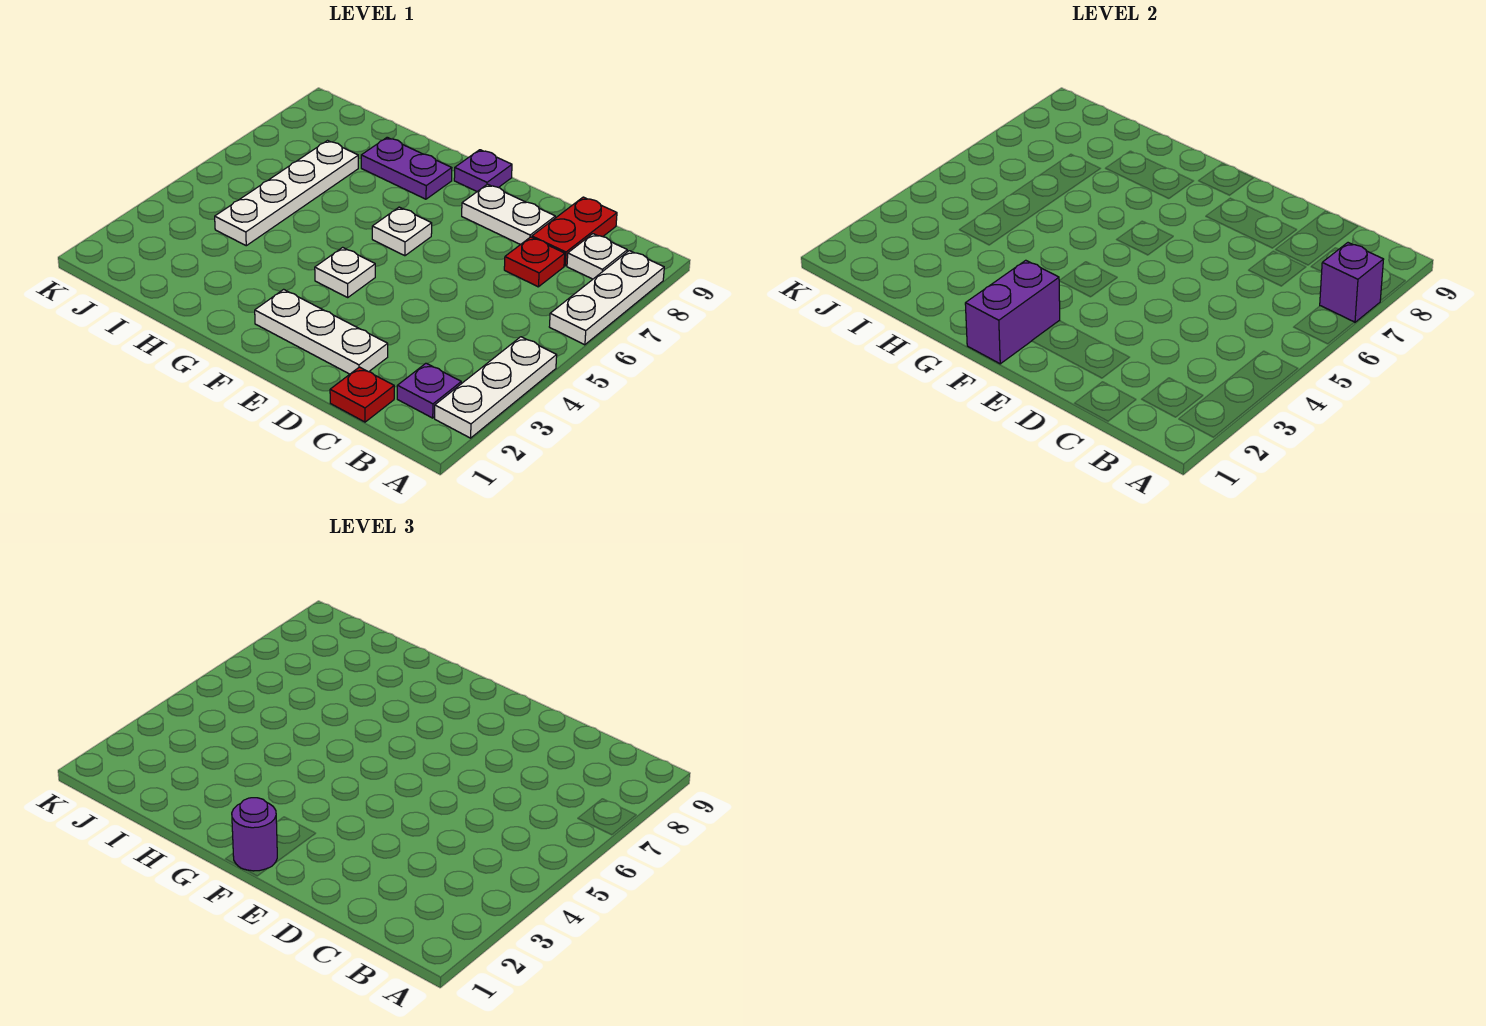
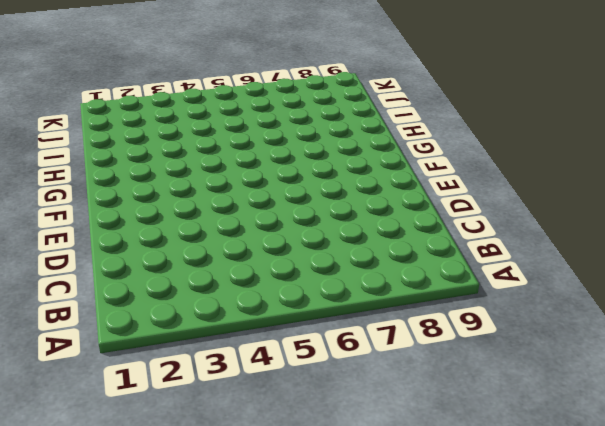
none -> white 1x3 plate [435,337,557,438]
none -> white 1x3 plate [549,251,664,345]
none -> purple 1x1 plate [397,363,461,418]

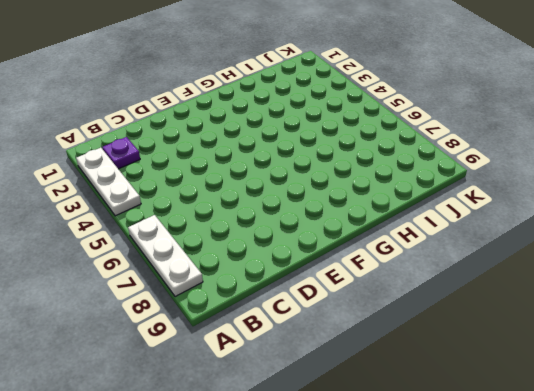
none -> white 1x1 plate [567,234,627,279]
none -> red 1x1 plate [330,367,394,422]
none -> red 1x1 plate [504,237,565,287]

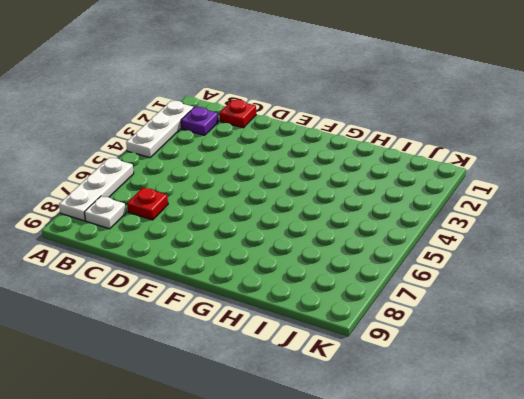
none -> red 1x2 plate [532,197,617,266]
none -> white 1x3 plate [255,289,388,374]
none -> white 1x2 plate [462,184,555,245]

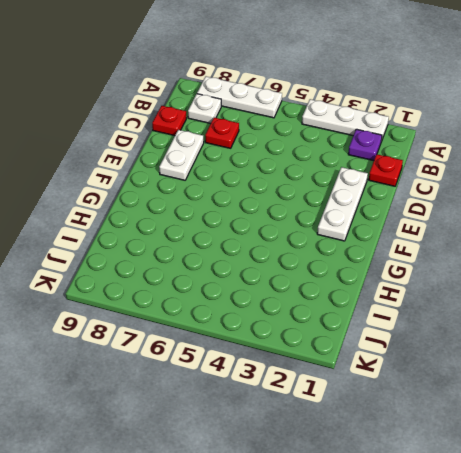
red 1x1 plate [152,106,186,136] -> red 1x2 plate [532,197,617,266]
none -> white 1x1 plate [315,247,375,297]
none -> white 1x1 plate [372,207,432,256]
none -> purple 1x1 plate [454,150,512,191]

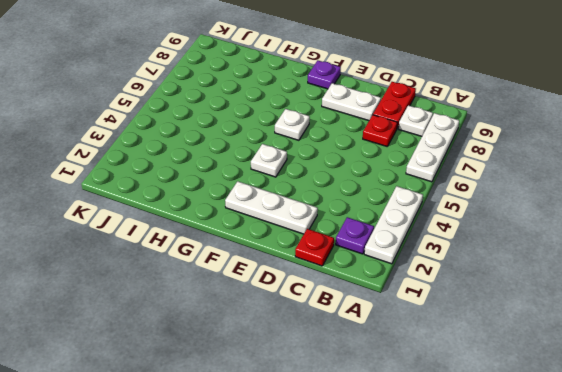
none -> purple 1x2 plate [361,137,452,199]
none -> white 1x4 plate [215,141,358,246]
none -> purple 1x1 brick [1320,243,1384,322]

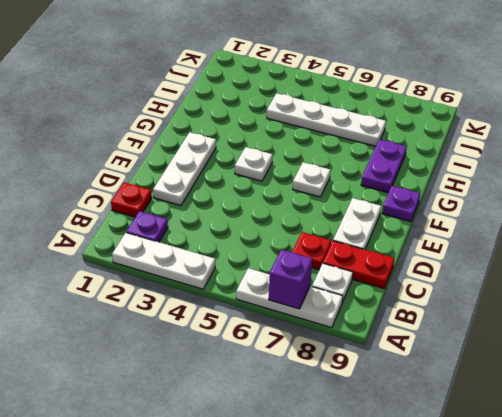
none -> purple 1x2 brick [965,260,1060,364]
none -> purple 1x1 round brick [232,798,277,871]

